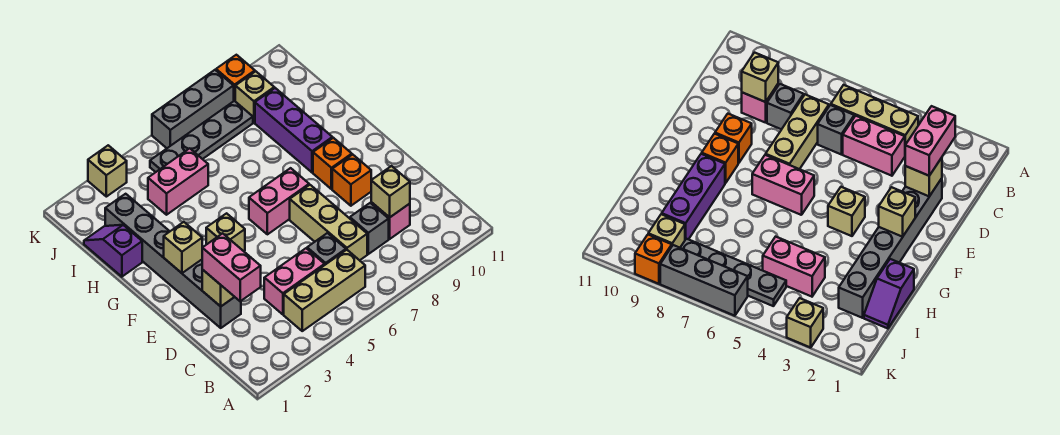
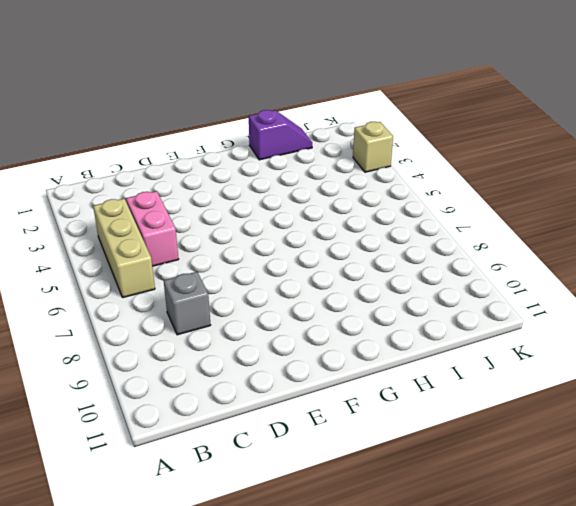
none -> grey 1x1 brick [307,233,346,265]
none -> tan 1x3 brick [290,185,367,260]
none -> pink 1x1 brick [371,202,410,239]

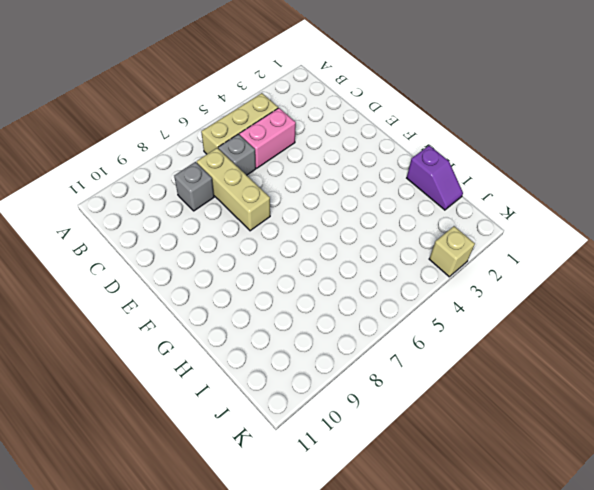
none -> pink 1x1 brick [371,202,410,239]
none -> grey 1x6 brick [105,194,241,328]
none -> orange 1x1 brick [332,155,371,206]

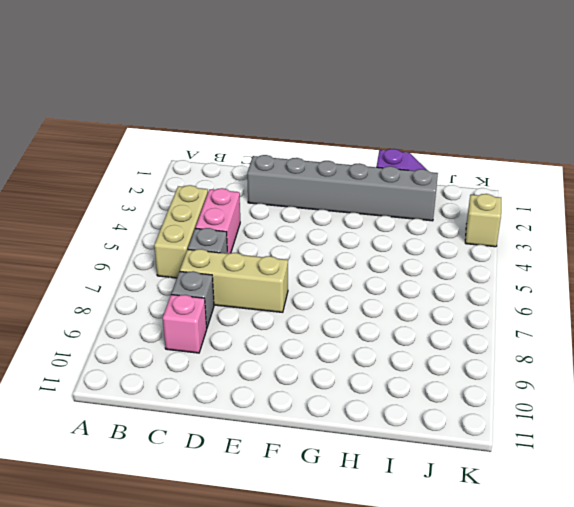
none -> orange 1x1 brick [332,155,371,206]
none -> tan 1x1 brick [206,213,245,251]
none -> pink 1x2 brick [249,168,309,234]

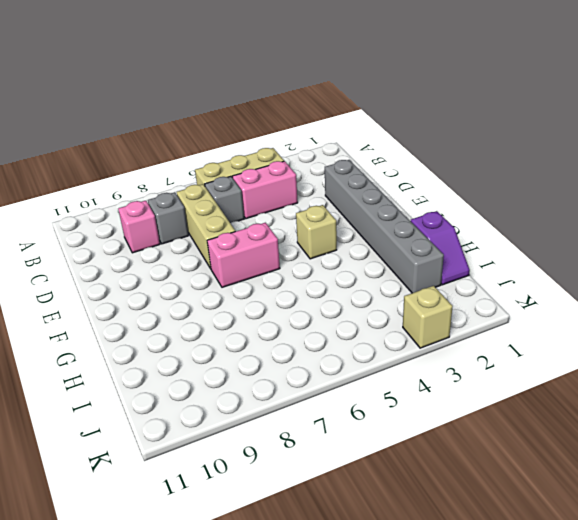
none -> orange 1x1 brick [332,155,371,206]
none -> orange 1x1 brick [313,138,352,189]
none -> purple 1x3 brick [255,88,332,172]

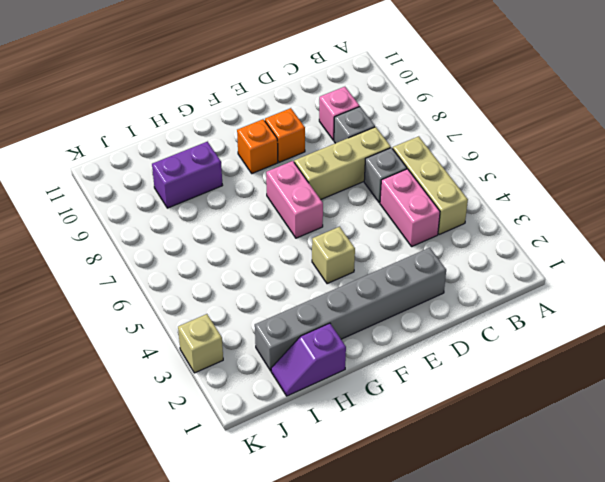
purple 1x2 brick [152,142,223,208] -> purple 1x3 brick [255,88,332,172]
none -> pink 1x2 brick [148,148,208,215]
none -> grey 1x4 plate [150,101,253,172]
none -> tan 1x1 brick [235,71,274,123]

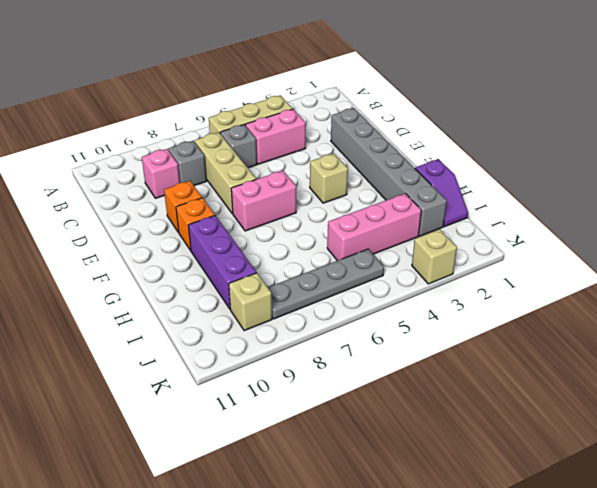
pink 1x3 brick [327,193,421,261] -> pink 1x2 brick [148,148,208,215]
none -> grey 1x3 brick [152,70,234,148]
none -> orange 1x1 brick [216,55,255,101]
none -> tan 1x1 brick [371,166,410,217]

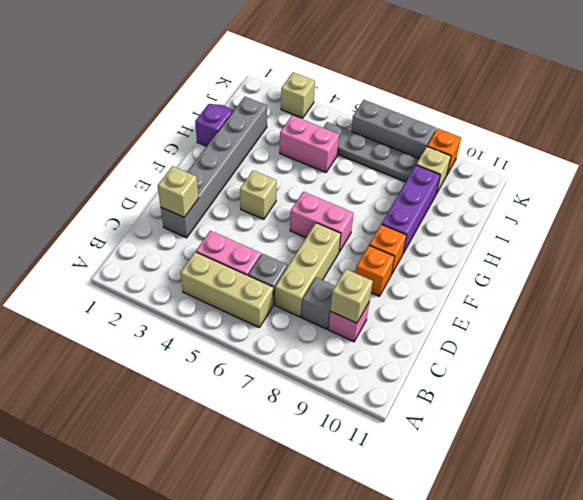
none -> tan 1x1 brick [164,222,202,273]
none -> pink 1x2 brick [202,233,261,301]

